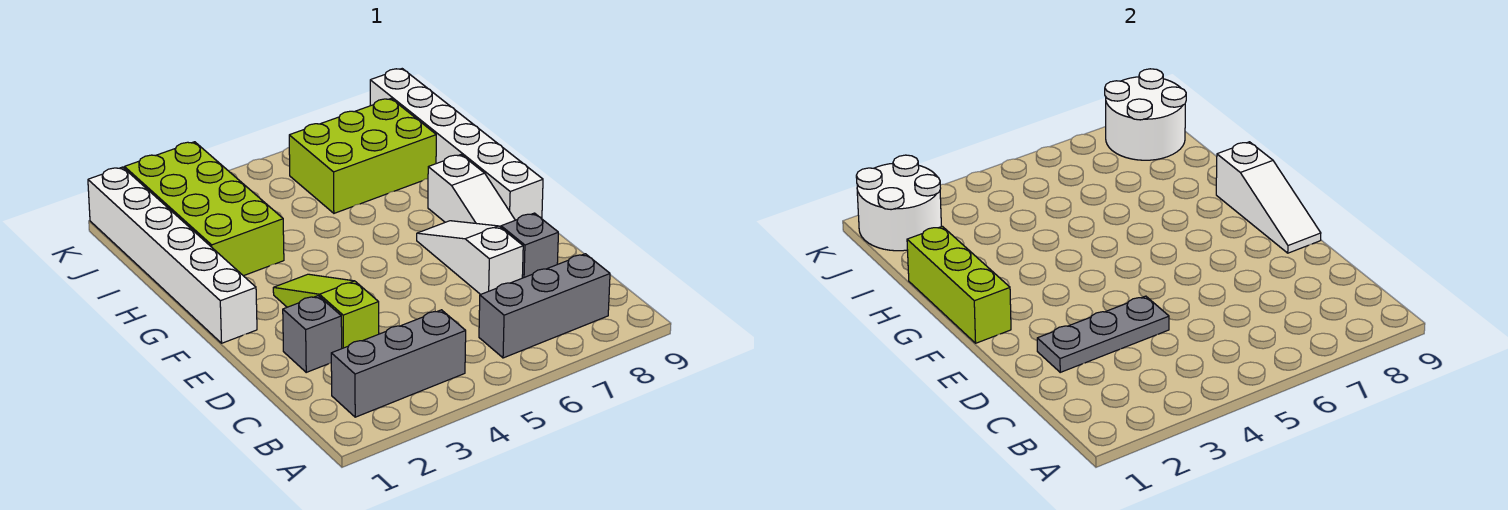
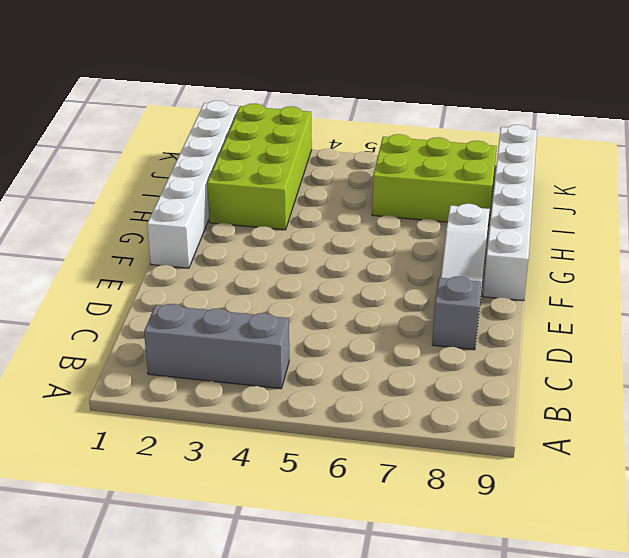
none -> grey 1x3 brick [479,254,610,358]
none -> grey 1x1 brick [283,296,342,372]
none -> lime 1x3 slope [273,274,379,348]

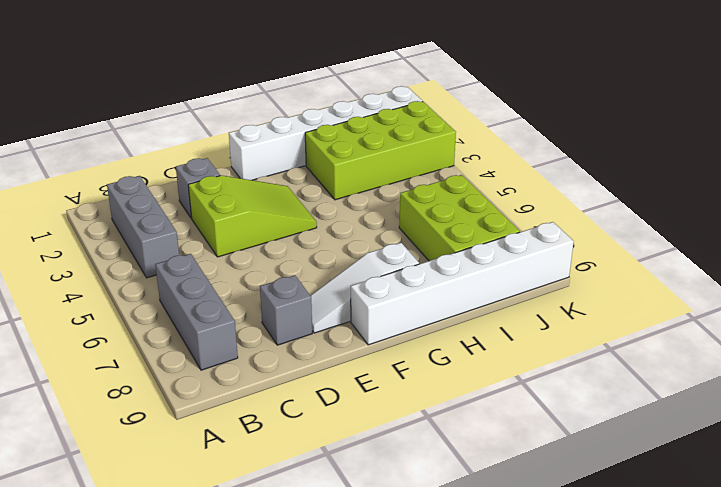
lime 2x3 slope [188,175,317,257] -> lime 1x3 slope [273,274,379,348]
none -> white 1x3 slope [417,221,523,294]
none -> grey 1x3 plate [1037,296,1169,372]
none -> white 1x3 slope [1216,142,1321,253]

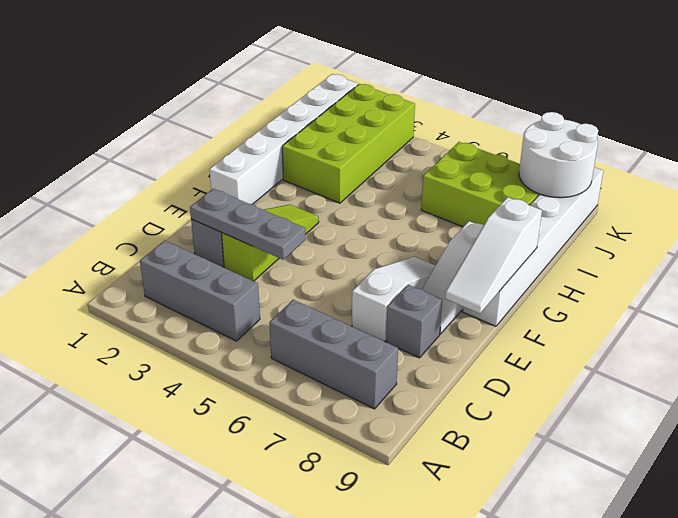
none -> lime 1x3 brick [907,226,1011,343]
none -> white 2x2 round brick [856,155,941,251]

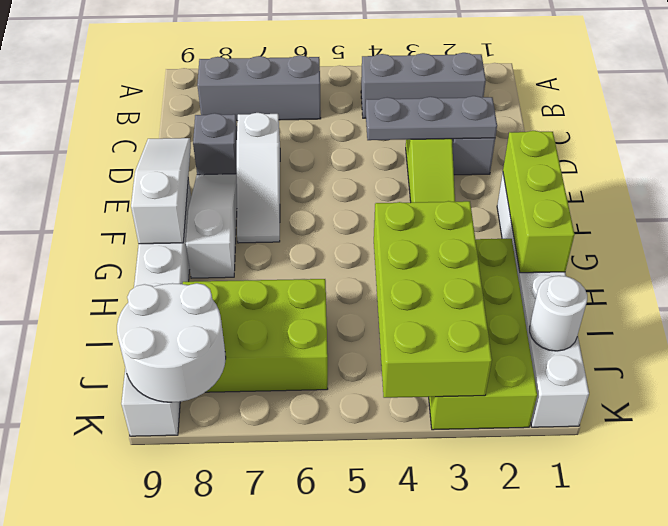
lime 2x4 brick [374,201,492,398] -> none
white 1x1 round brick [530,276,587,351] -> white 2x2 round brick [856,155,941,251]

